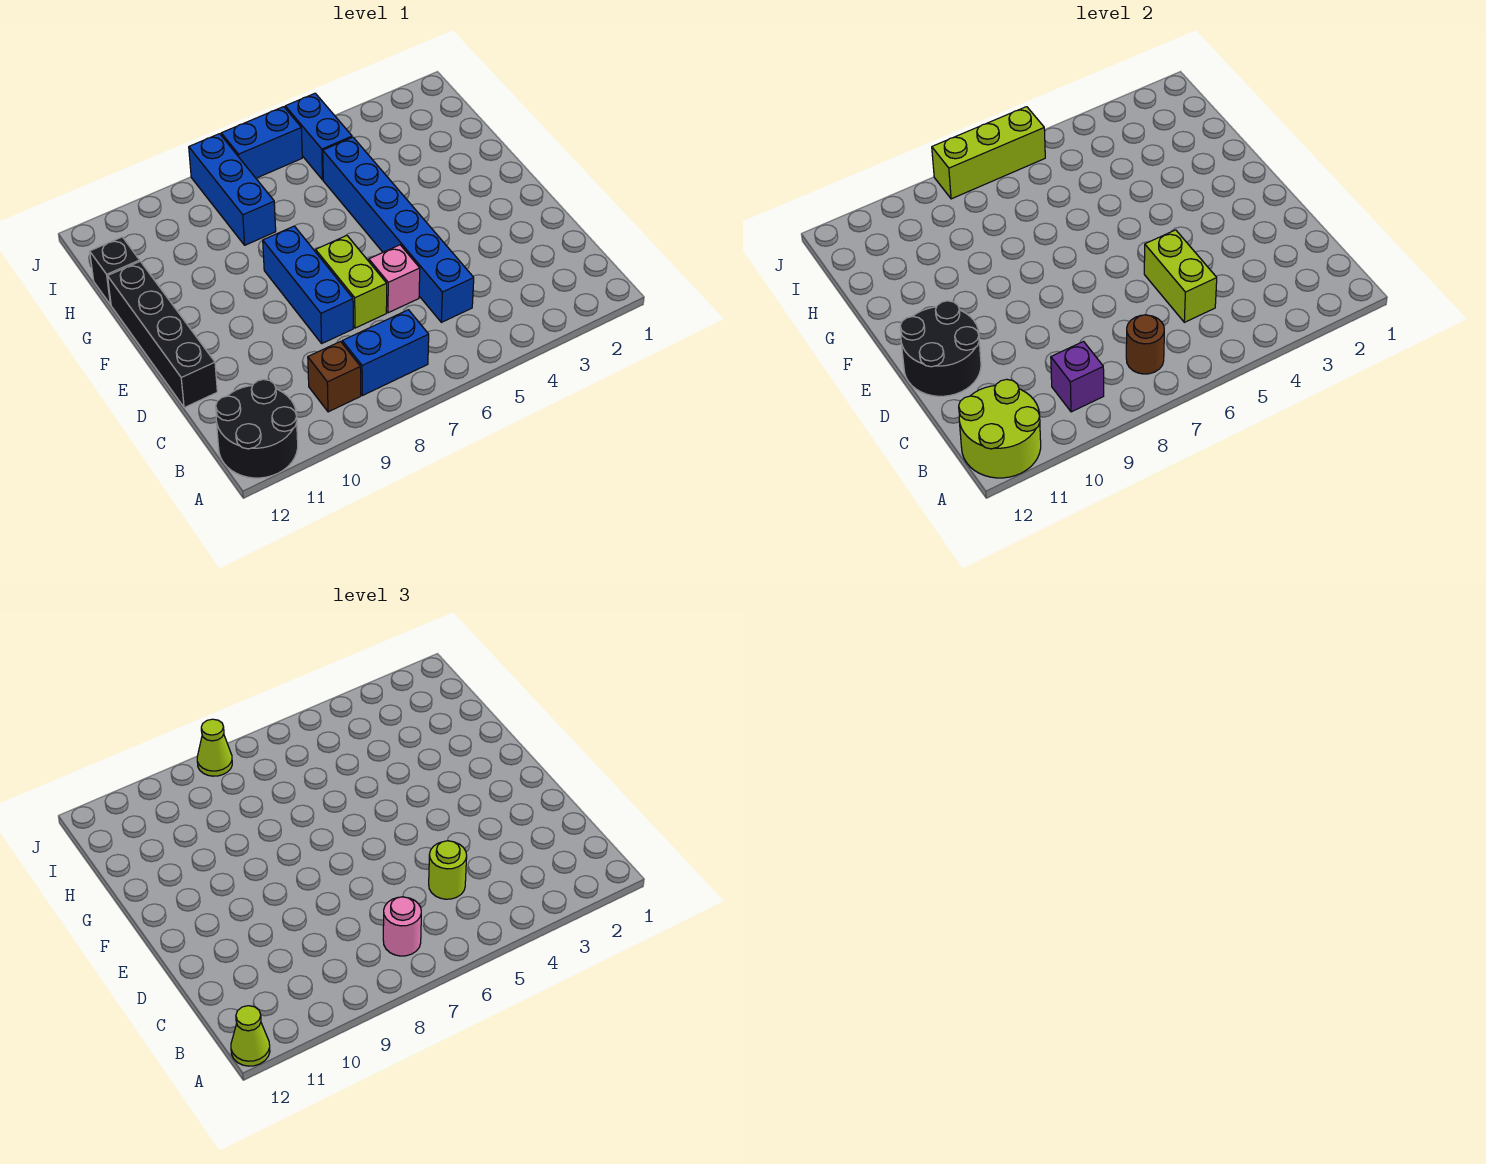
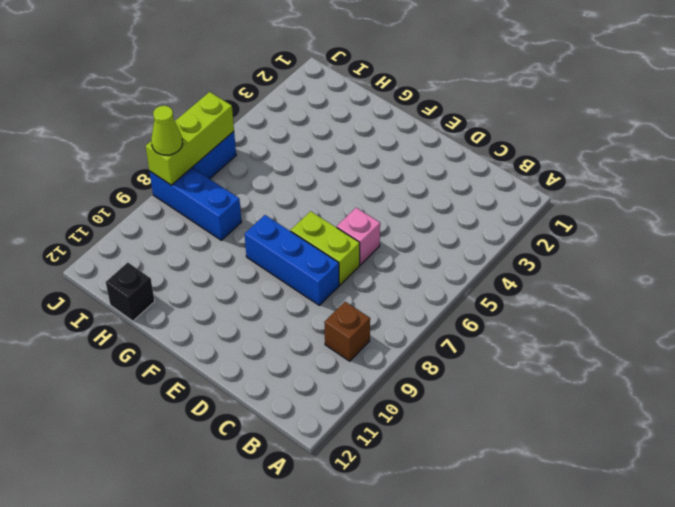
none -> black 2x2 round brick [216,379,298,478]
none -> blue 1x2 brick [342,310,429,395]
none -> blue 1x6 brick [323,137,474,322]

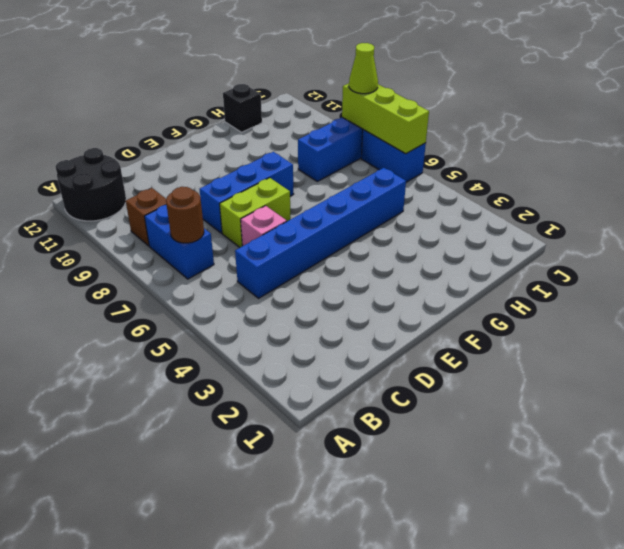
none -> black 1x4 brick [108,261,217,408]
none -> blue 1x2 brick [285,93,352,180]
none -> lime 2x2 round brick [959,379,1041,478]

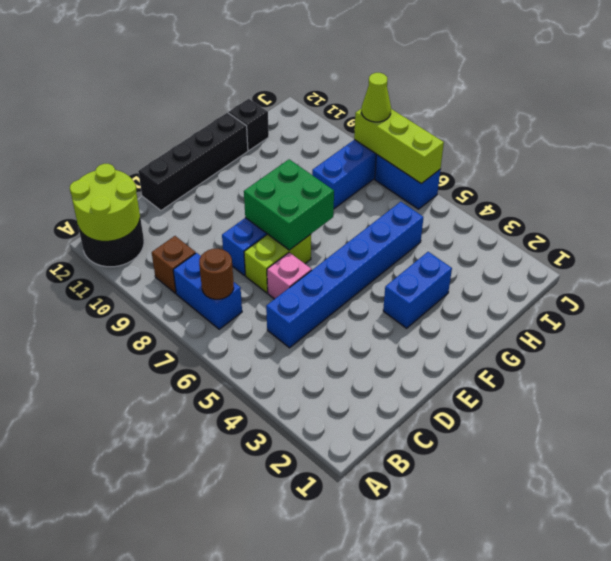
green 2x2 brick [244,159,334,250] -> none
blue 1x2 brick [383,252,452,328] -> blue 1x2 brick moved to [285,93,352,180]
none -> purple 1x1 brick [1051,342,1104,412]
none -> lime 1x2 brick [1144,230,1217,322]
none -> black 2x2 round brick [900,301,981,396]

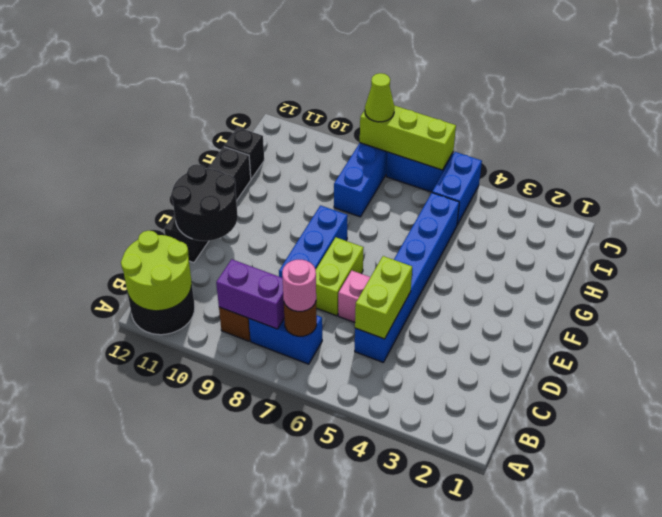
purple 1x2 brick [216,259,284,329] -> purple 1x1 brick [1051,342,1104,412]
none -> lime 1x1 cone [231,1006,270,1066]
none -> lime 1x1 round brick [429,841,467,899]

